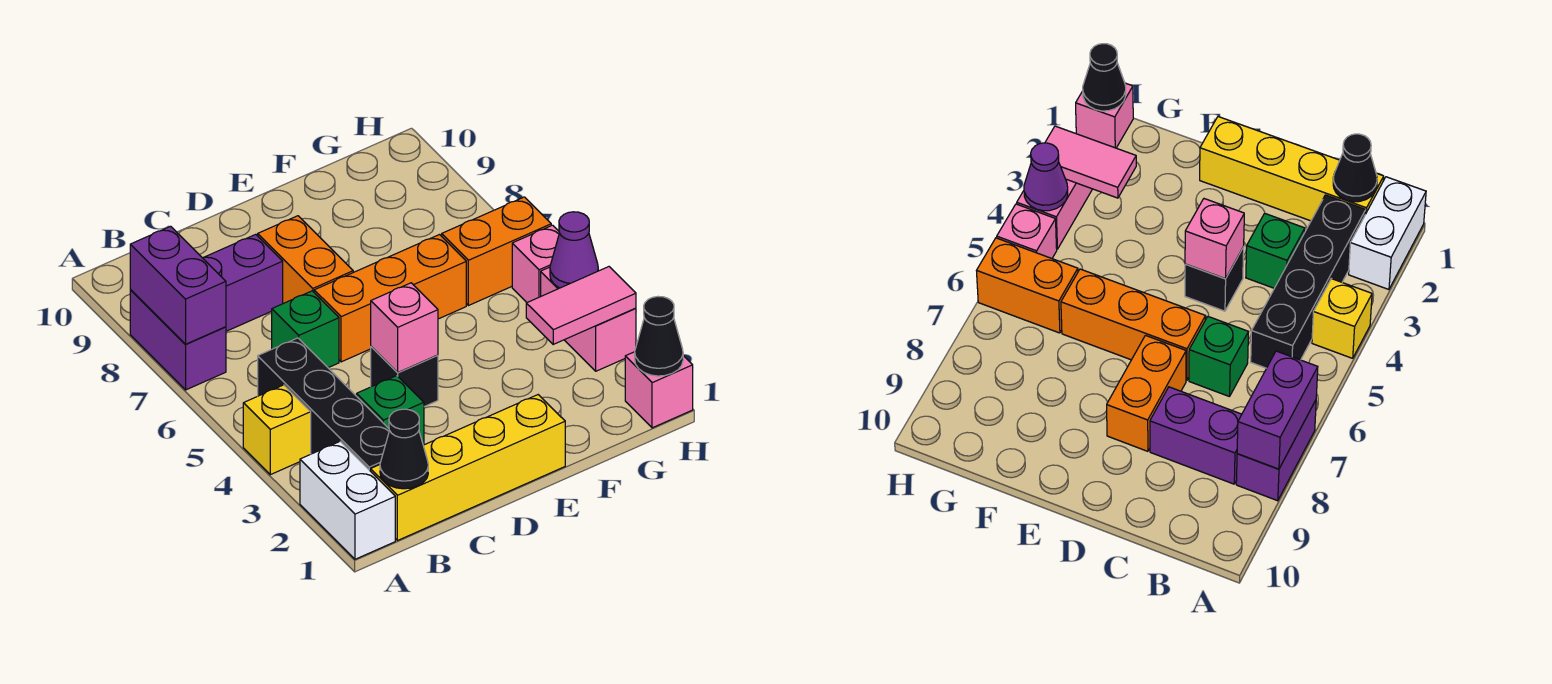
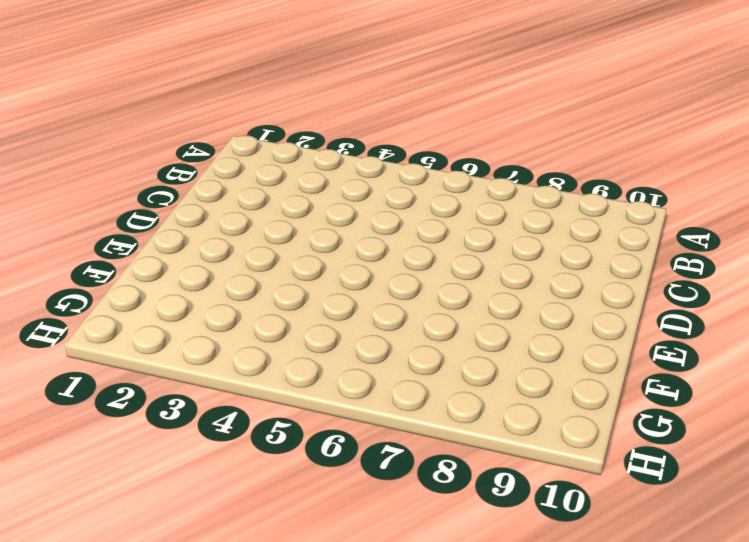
none -> white 1x2 brick [300,441,395,559]
none -> yellow 1x1 brick [243,385,311,475]
none -> purple 1x2 brick [130,290,226,390]

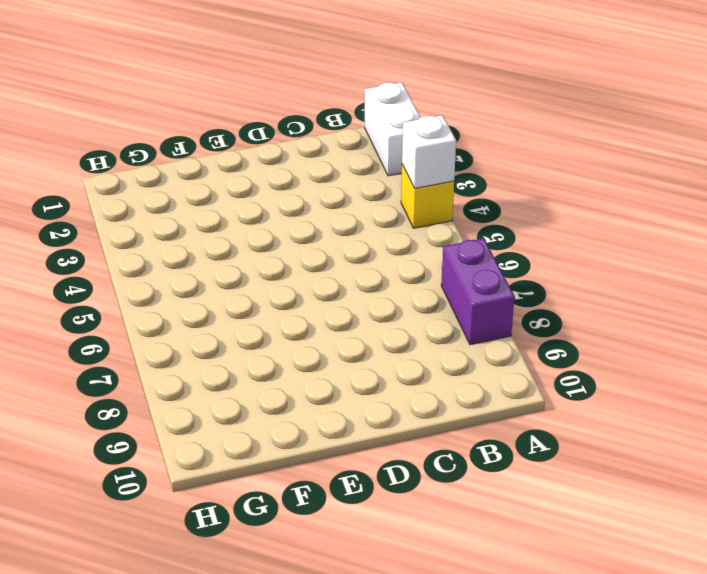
white 1x1 brick [402,115,456,188] -> none
none -> yellow 1x4 brick [371,395,565,541]
none -> black 1x4 brick [258,338,390,471]
none -> purple 1x2 brick [203,234,283,331]

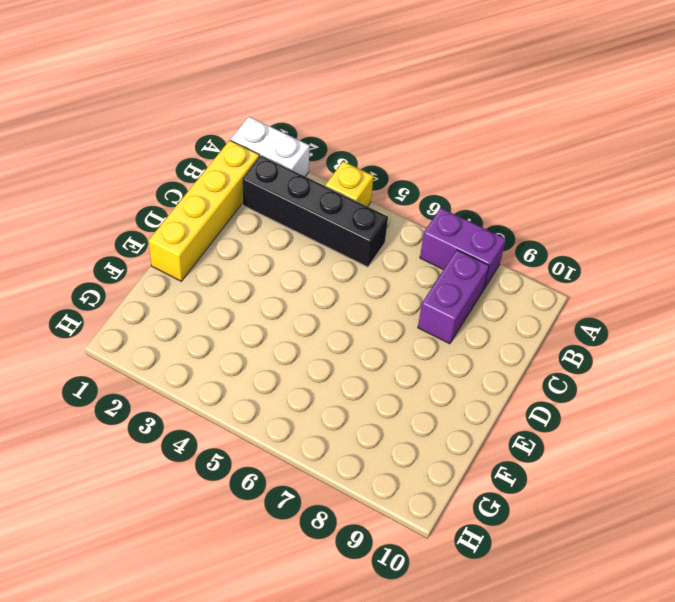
none -> green 1x1 brick [357,376,424,445]
none -> green 1x1 brick [272,291,339,368]
none -> black 1x1 brick [371,347,438,407]

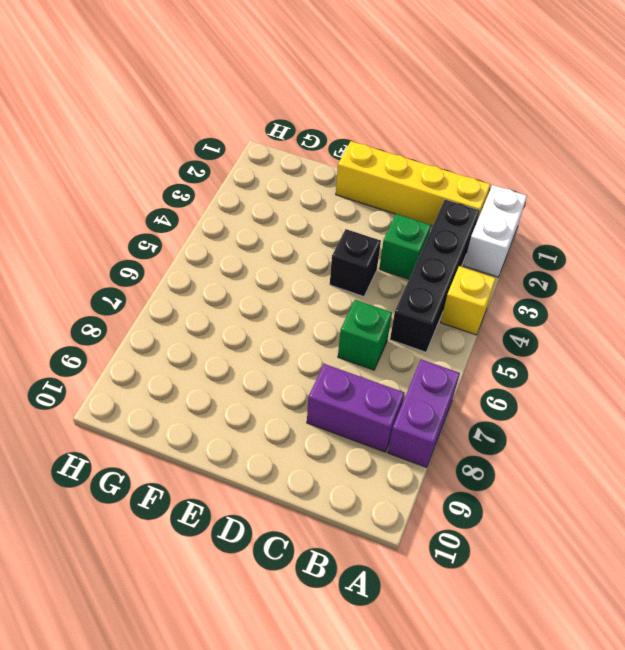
none -> orange 1x3 brick [314,235,466,362]
none -> orange 1x2 brick [258,216,353,304]
none -> orange 1x2 brick [442,197,551,306]

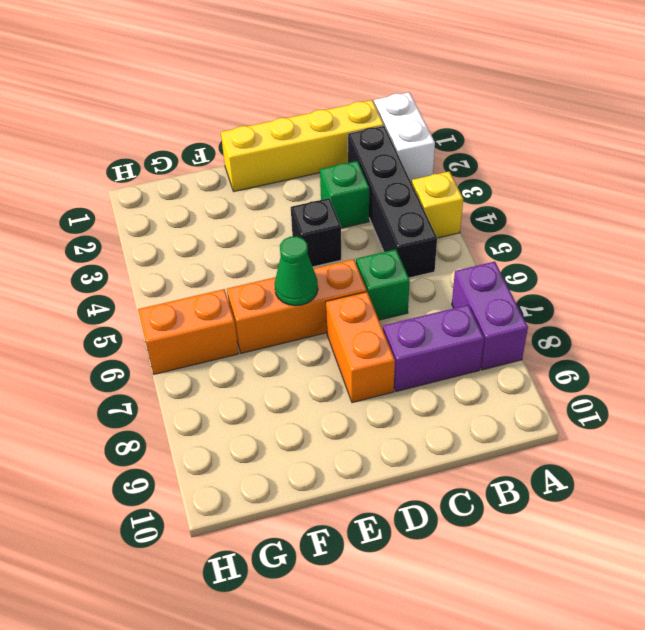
green 1x1 cone [275,236,318,306] -> none
none -> pink 1x1 brick [625,352,693,428]
none -> pink 1x2 brick [541,267,636,371]
none -> pink 1x1 brick [512,225,559,302]

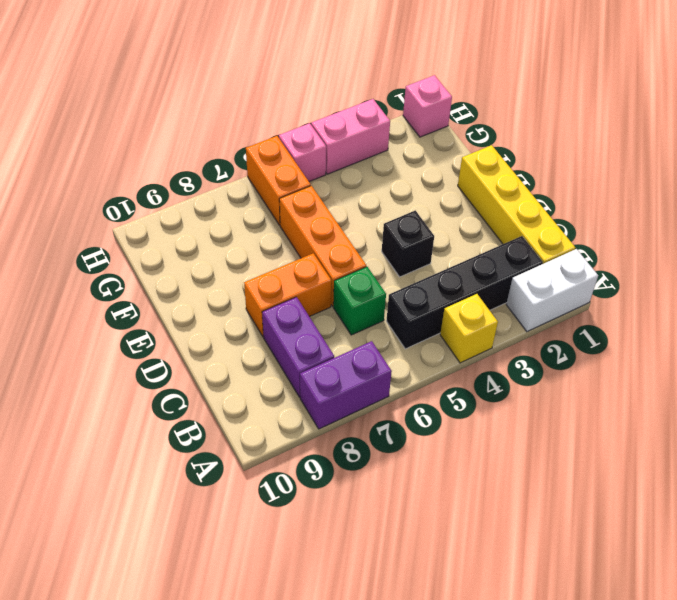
none -> green 1x1 brick [357,376,424,445]
none -> purple 1x2 brick [130,226,226,344]
none -> black 1x1 cone [380,409,428,489]

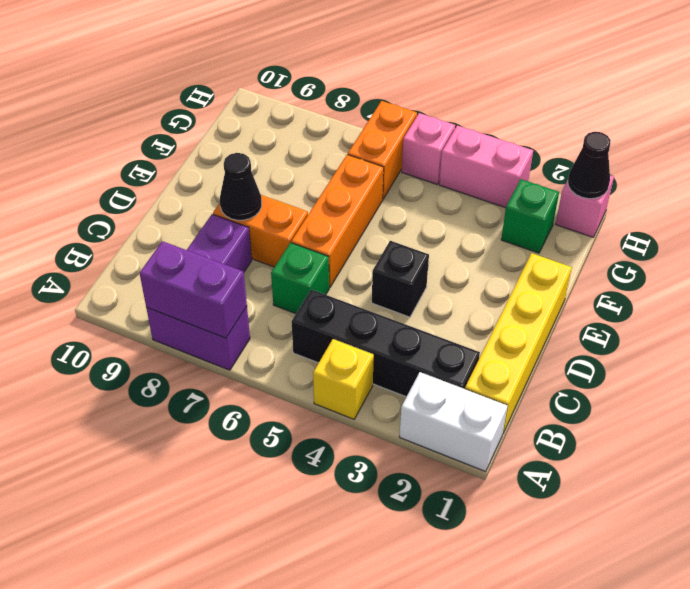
black 1x1 cone [220,153,262,220] -> black 1x1 cone moved to [380,409,428,489]
green 1x1 brick [501,179,559,253] -> green 1x1 brick moved to [357,376,424,445]
none -> pink 1x1 brick [371,283,438,373]
none -> pink 1x2 tile [526,267,636,344]
none -> purple 1x1 cone [550,212,598,288]

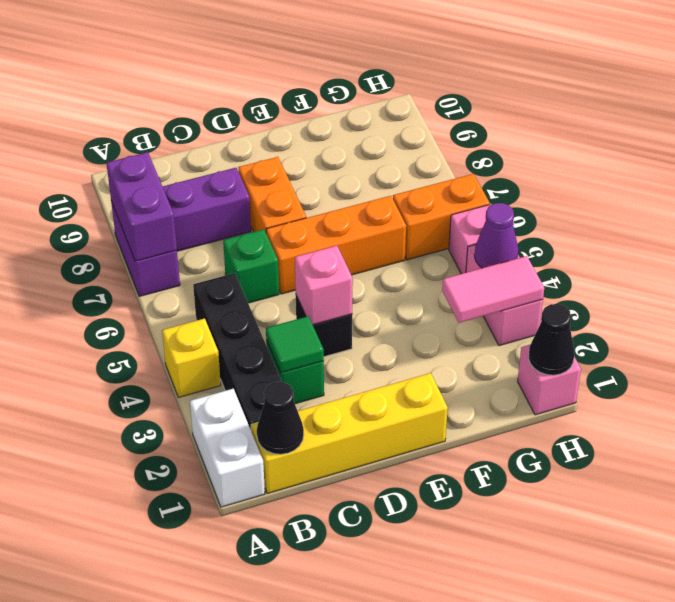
green 1x1 tile [266,316,324,373] -> none

